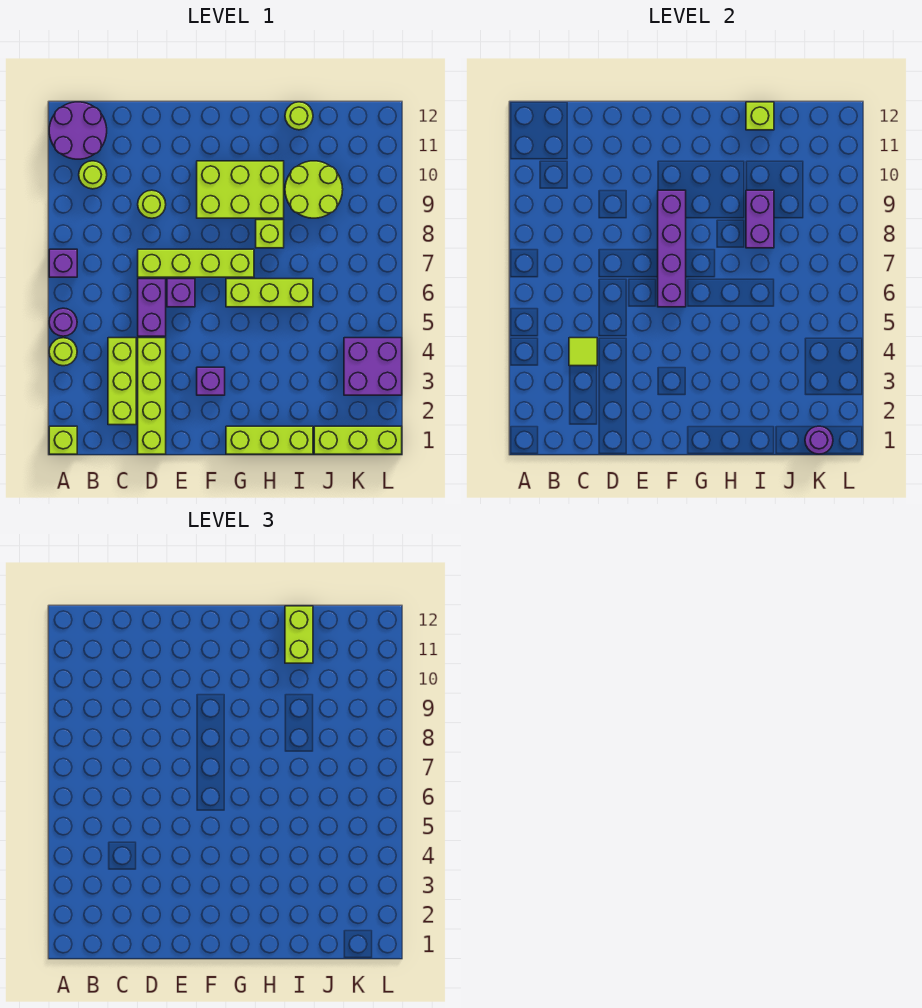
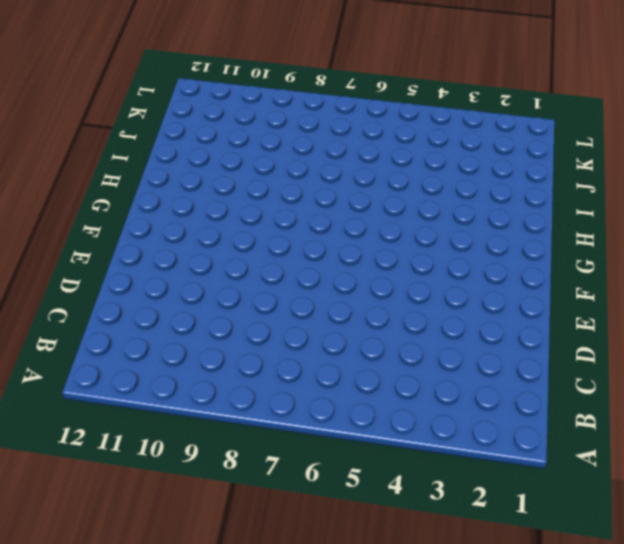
none -> lime 1x1 brick [49,426,77,454]
none -> lime 1x1 round brick [49,338,77,366]
none -> purple 1x1 round brick [49,308,77,336]

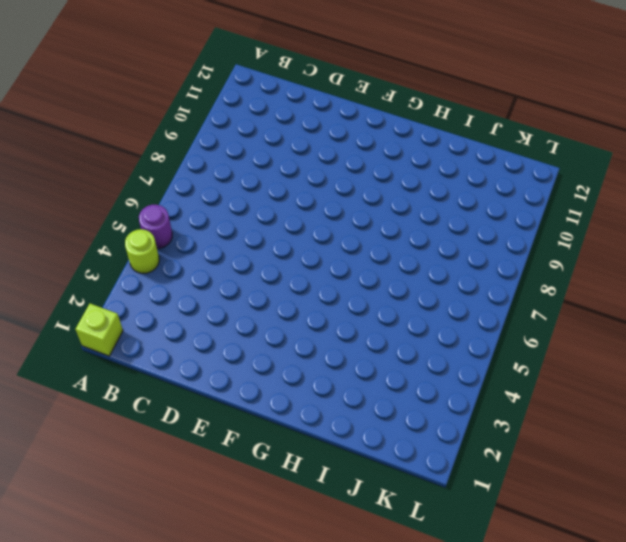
none -> purple 1x1 brick [49,249,77,277]
none -> purple 2x2 round brick [49,102,107,159]
none -> lime 1x1 round brick [79,161,107,189]

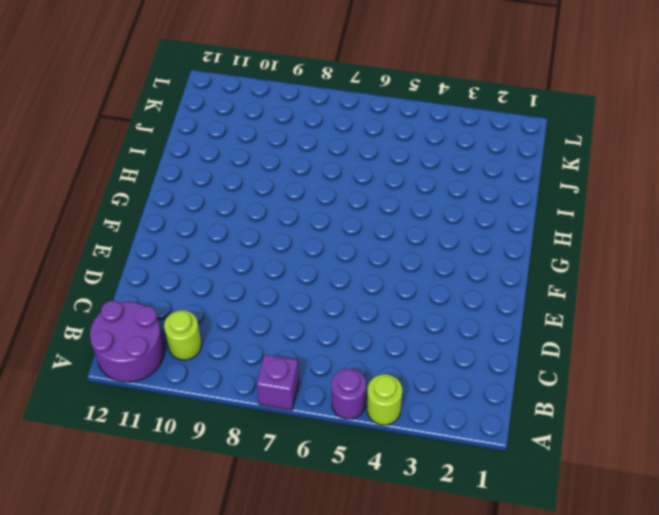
none -> lime 1x1 brick [49,426,77,454]
none -> lime 1x3 brick [108,338,136,425]
none -> lime 1x4 brick [138,338,166,454]

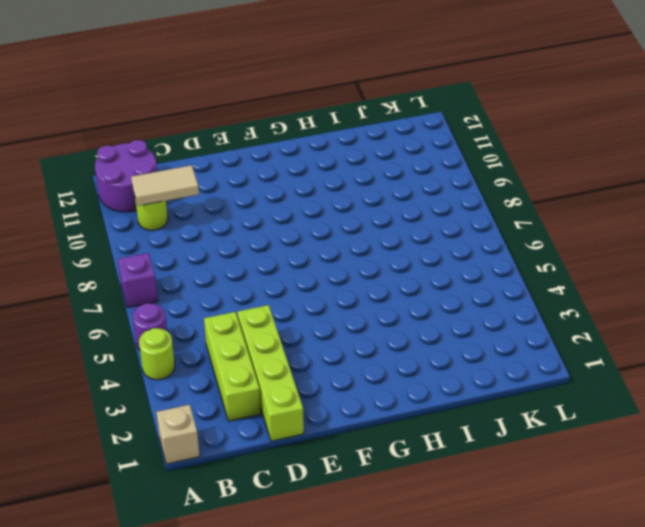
tan 1x1 brick [156,405,200,464] -> lime 1x1 brick [49,426,77,454]
tan 1x2 tile [131,165,199,206] -> none
none -> purple 1x2 brick [138,279,166,336]
none -> lime 1x4 brick [138,249,254,277]
none -> lime 1x1 round brick [138,190,166,218]

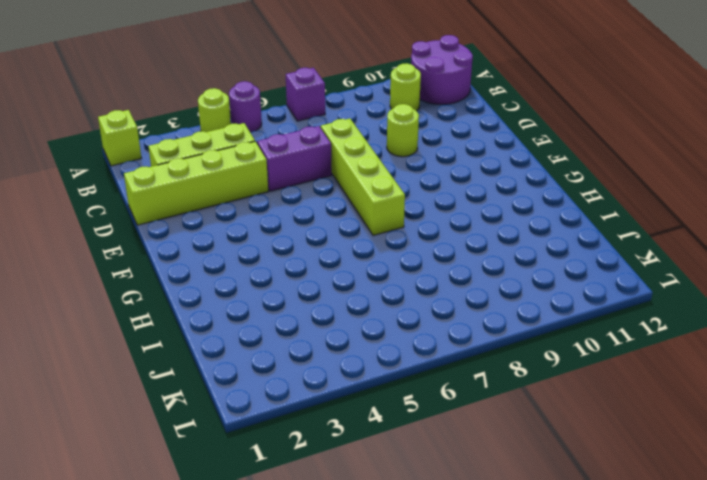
none -> purple 1x1 brick [167,279,195,307]
none -> purple 1x1 brick [197,367,225,395]
none -> lime 2x3 brick [197,161,284,218]

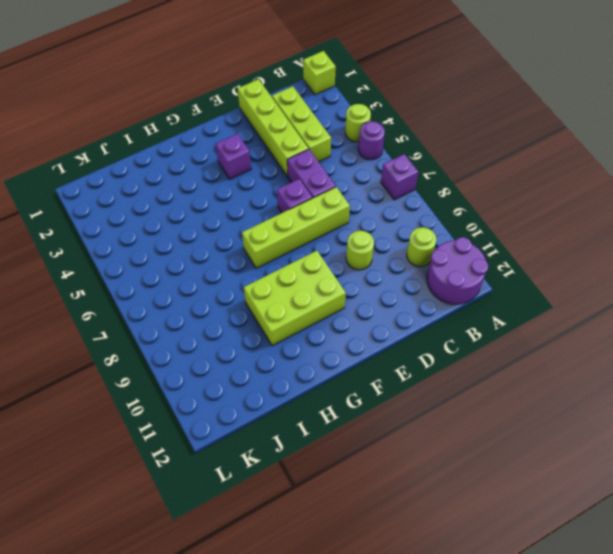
none -> lime 1x3 brick [226,426,313,454]
none -> lime 1x3 brick [226,279,313,307]
none -> lime 1x1 brick [256,220,284,248]

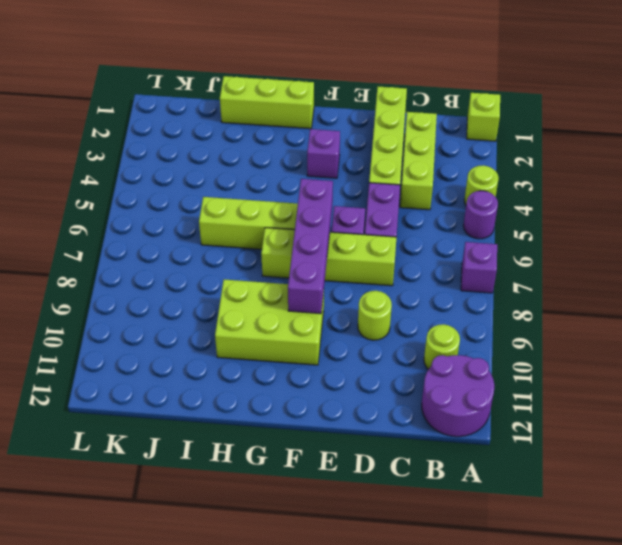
none -> lime 1x1 brick [256,220,284,248]
none -> lime 2x2 round brick [285,161,343,218]
none -> lime 1x1 round brick [285,102,313,130]

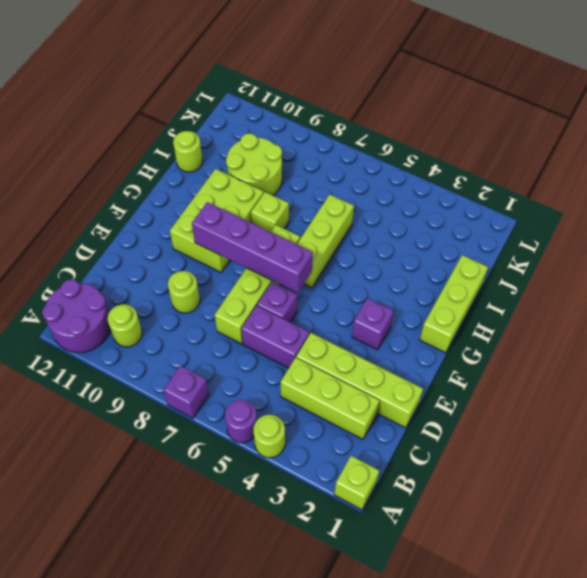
none -> lime 1x3 brick [314,426,402,454]
none -> purple 2x2 brick [344,338,402,395]
none -> lime 1x1 tile [569,338,597,366]

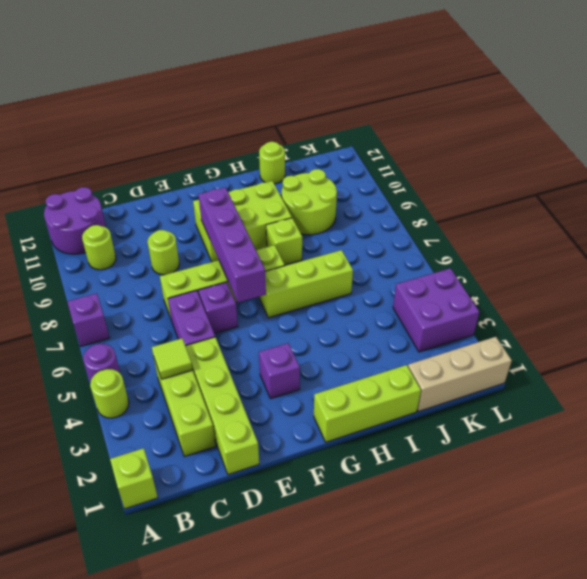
tan 1x3 brick [408,337,512,412] -> lime 1x3 brick [314,426,402,454]
none -> purple 1x2 brick [746,190,774,248]
none -> lime 1x1 brick [746,102,774,130]
none -> purple 1x1 round brick [805,426,833,454]

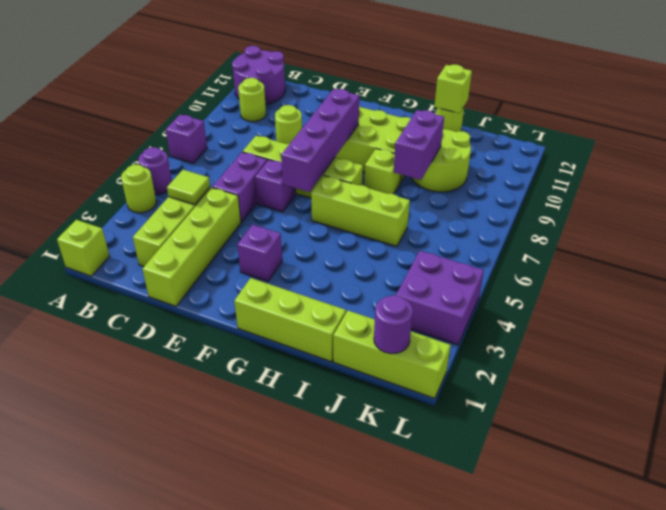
none -> lime 1x2 brick [285,606,313,663]

